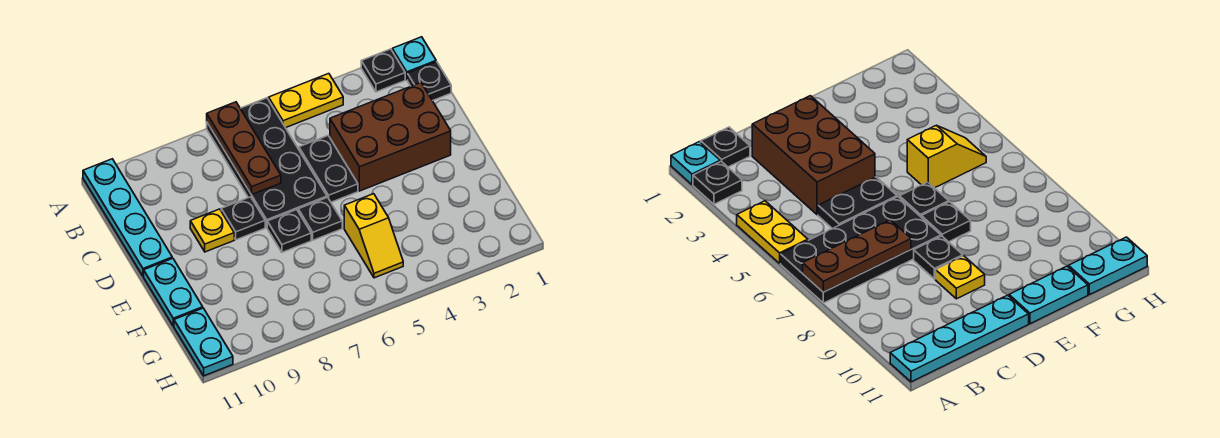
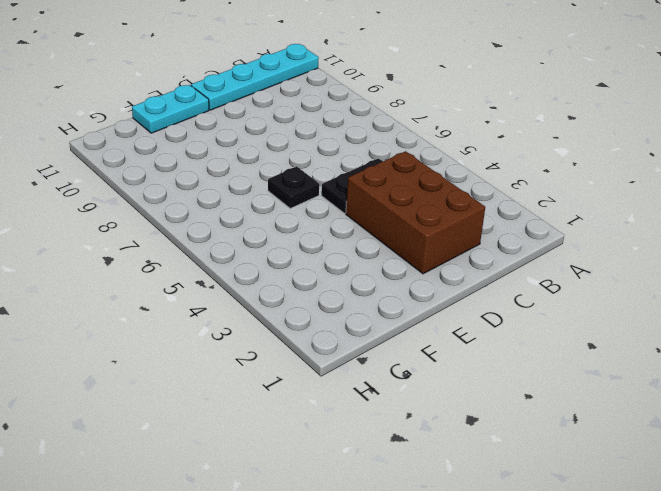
none -> cyan 1x1 plate [392,37,436,80]
none -> black 1x1 plate [361,49,405,92]
none -> yellow 1x2 plate [269,74,343,128]

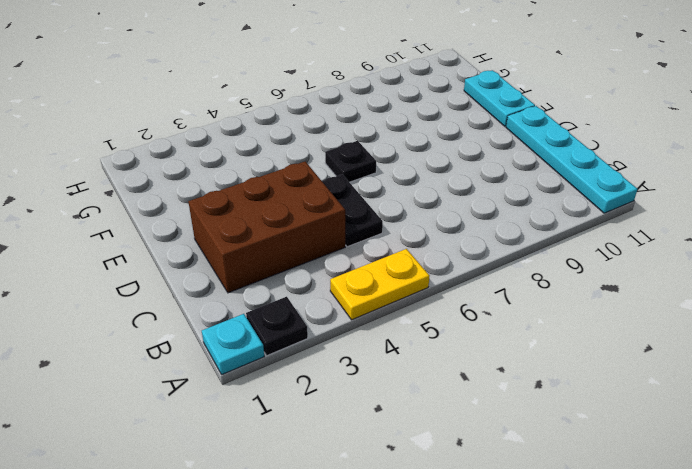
none -> black 2x4 plate [207,98,327,227]
none -> black 1x1 plate [408,62,451,101]
none -> black 1x1 plate [221,197,265,240]

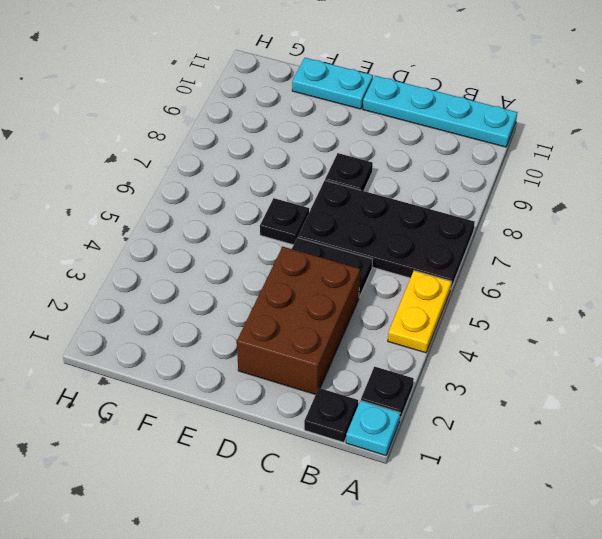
none -> yellow 1x1 plate [190,209,234,252]
none -> black 1x1 plate [267,210,311,252]
none -> yellow 1x2 slope [344,194,403,278]

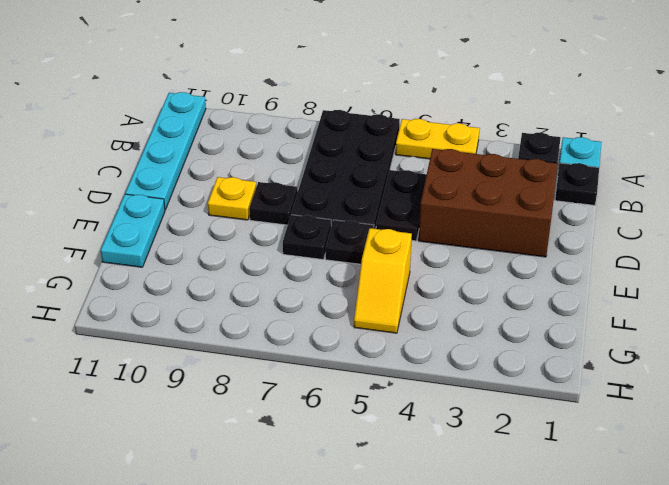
none -> cyan 1x2 plate [174,308,233,376]
none -> brown 1x3 plate [207,102,281,194]

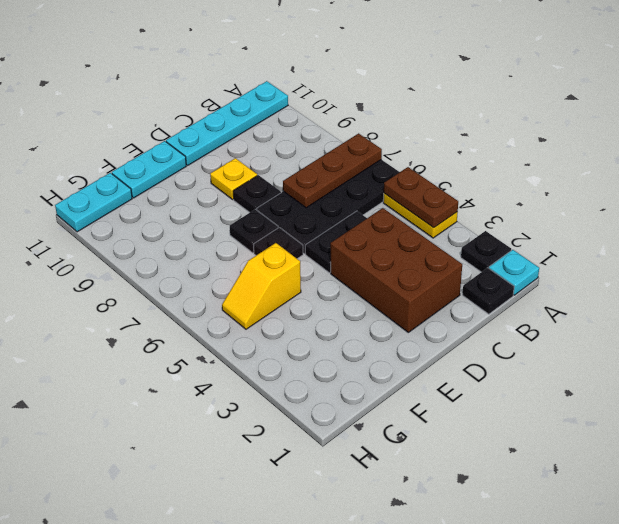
brown 1x2 plate [384,167,458,228] -> none

